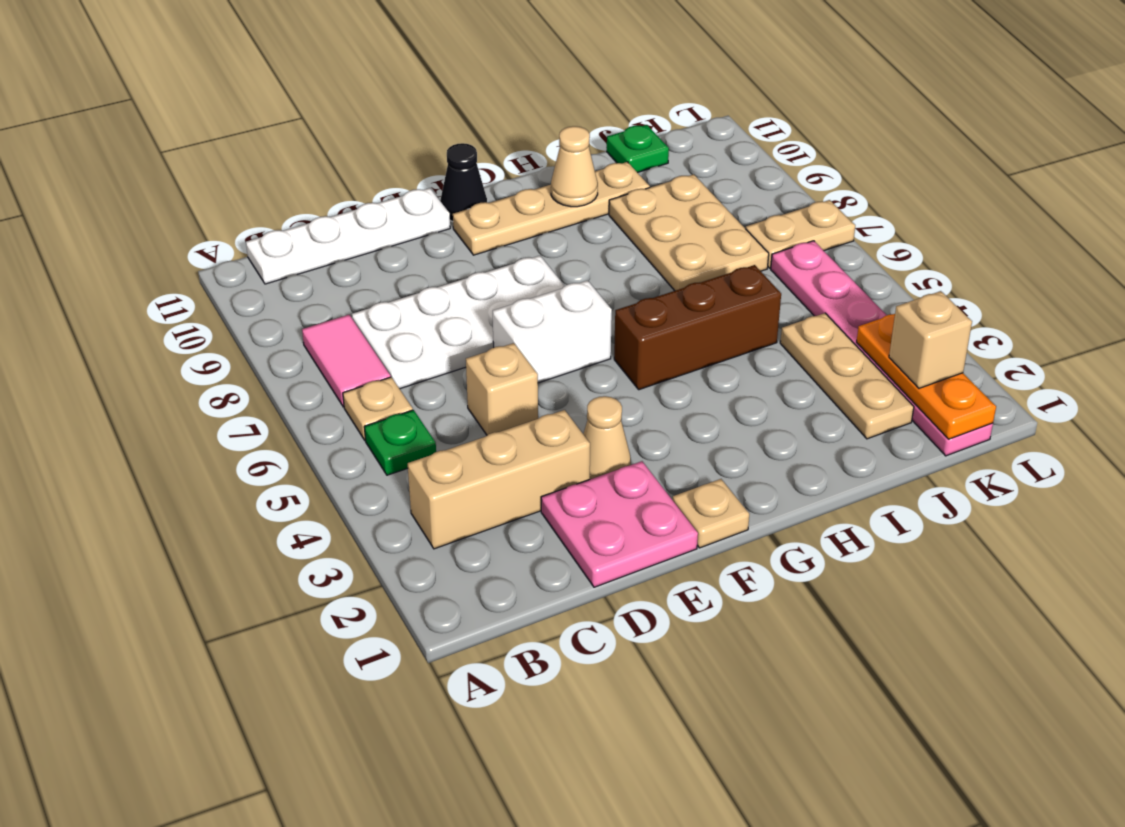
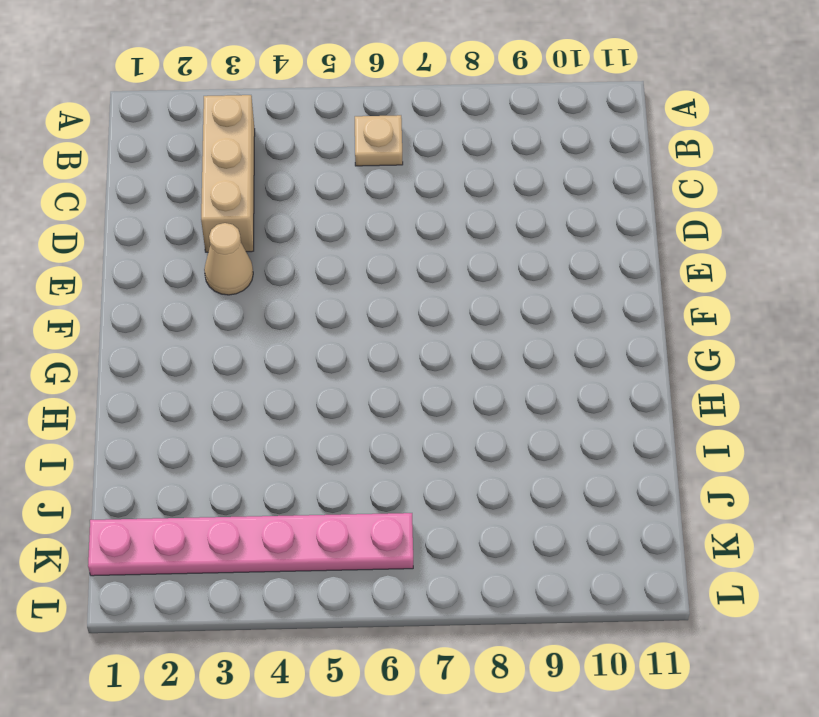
none -> green 1x1 plate [364,410,436,475]
none -> pink 1x2 tile [302,315,391,407]
none -> white 1x4 plate [246,188,450,284]

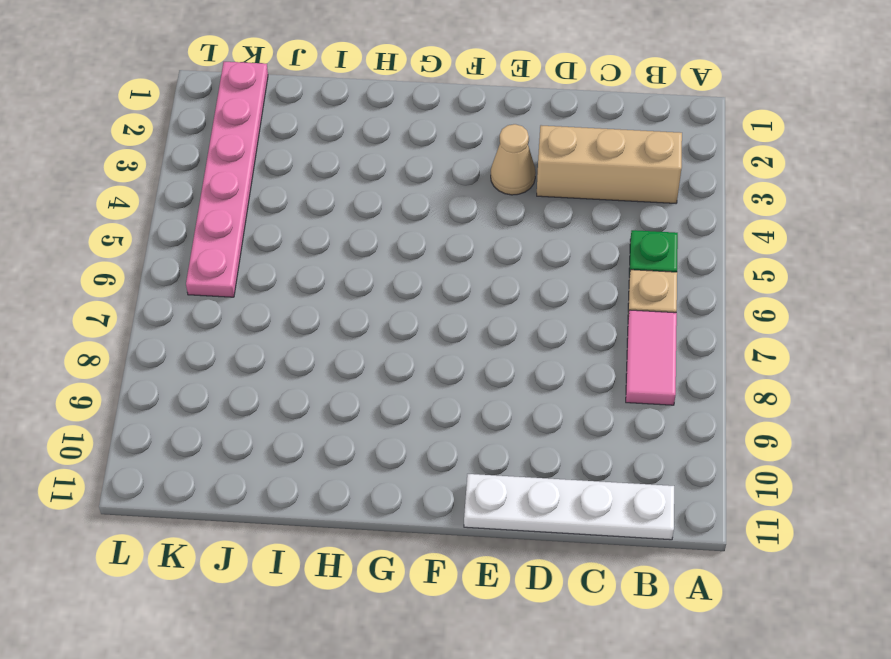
none -> white 2x4 plate [352,256,564,389]
none -> pink 2x2 plate [541,461,698,587]
none -> tan 1x1 brick [466,343,538,435]

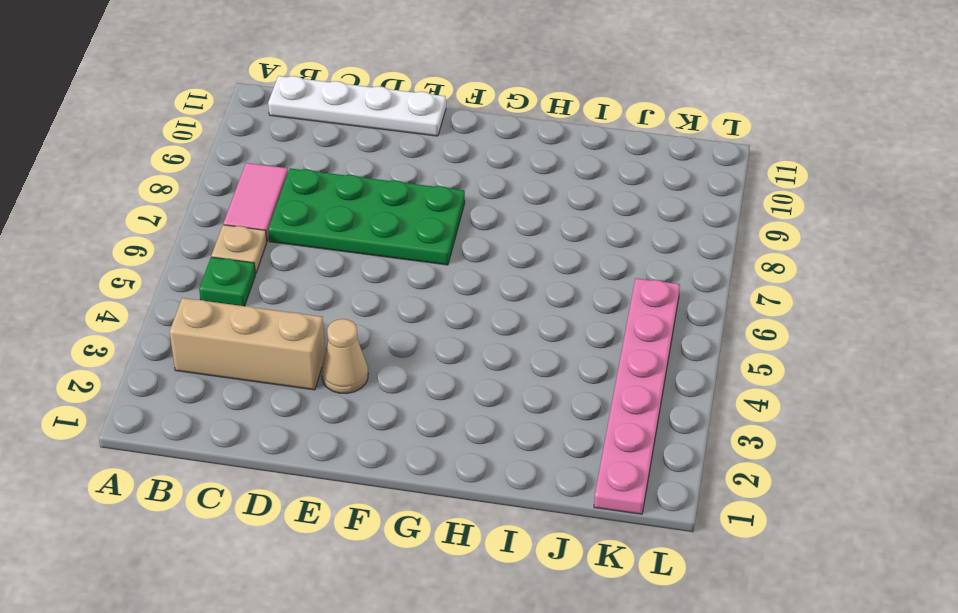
green 2x4 plate [268,168,465,265] -> white 2x4 plate [352,256,564,389]
none -> pink 2x2 plate [541,461,698,587]
none -> tan 1x1 brick [466,343,538,435]
none -> white 1x2 brick [493,280,612,383]

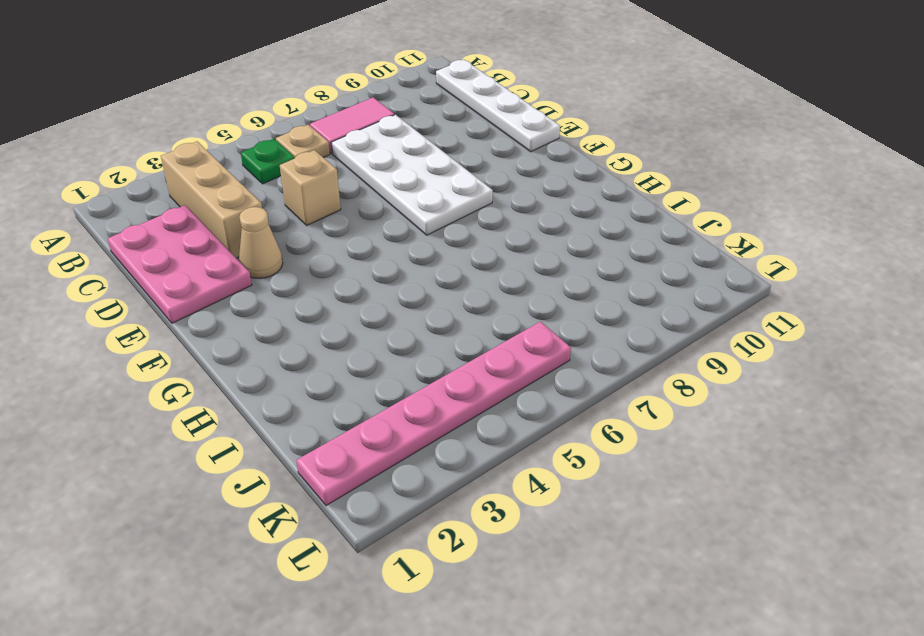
pink 2x3 plate [108,205,252,323] -> pink 2x2 plate [541,461,698,587]
none -> white 1x2 brick [493,280,612,383]
none -> tan 1x1 plate [673,479,749,548]
none -> tan 1x4 plate [453,162,650,255]

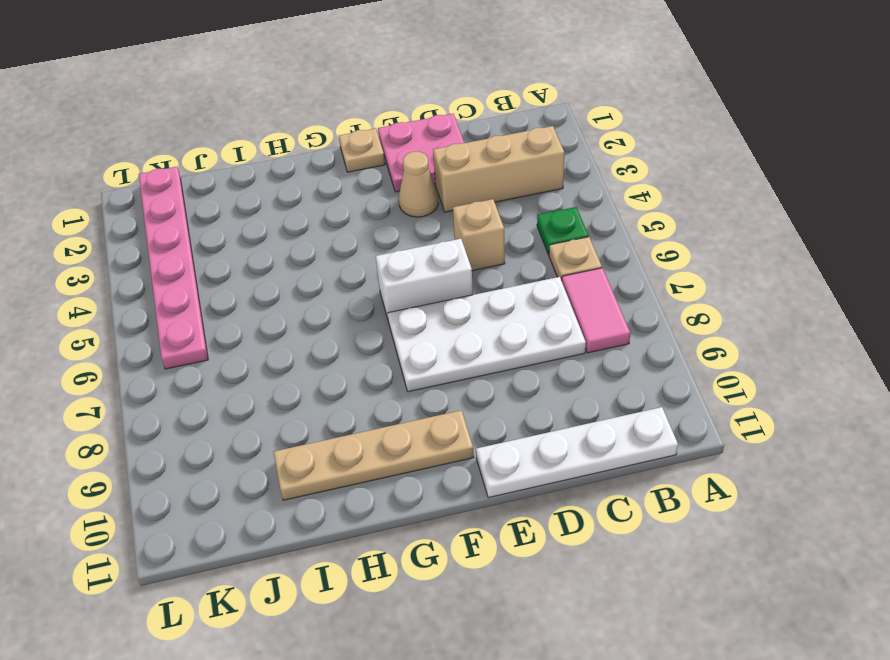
none -> black 1x1 cone [441,143,487,222]
none -> brown 1x3 brick [614,265,781,390]
none -> tan 2x3 plate [609,174,769,291]

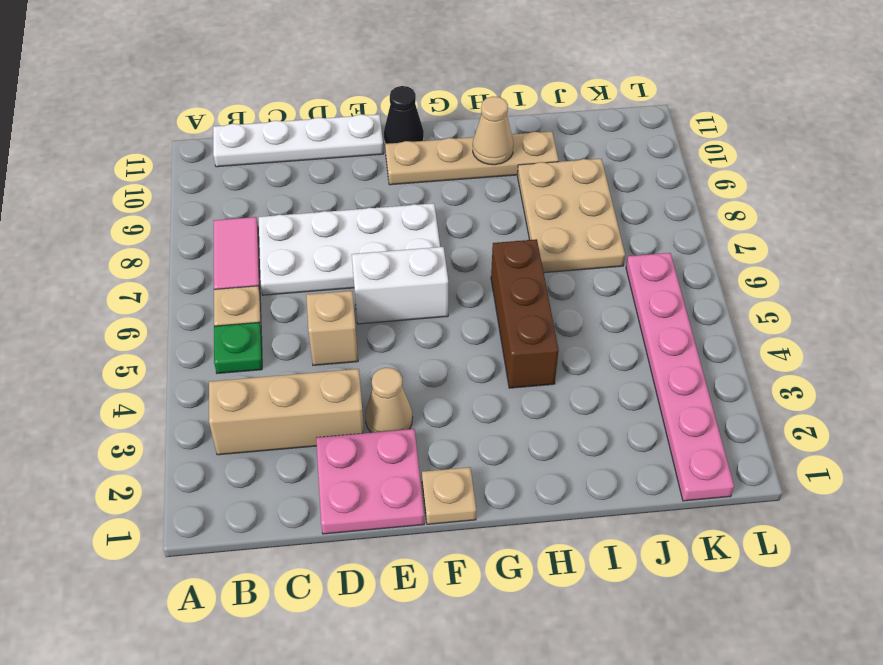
brown 1x3 brick [491,239,559,388] -> brown 1x3 brick turned to [614,265,781,390]
none -> tan 1x3 plate [780,313,914,439]
none -> green 1x1 plate [607,125,669,173]
none -> tan 1x2 plate [746,200,855,268]

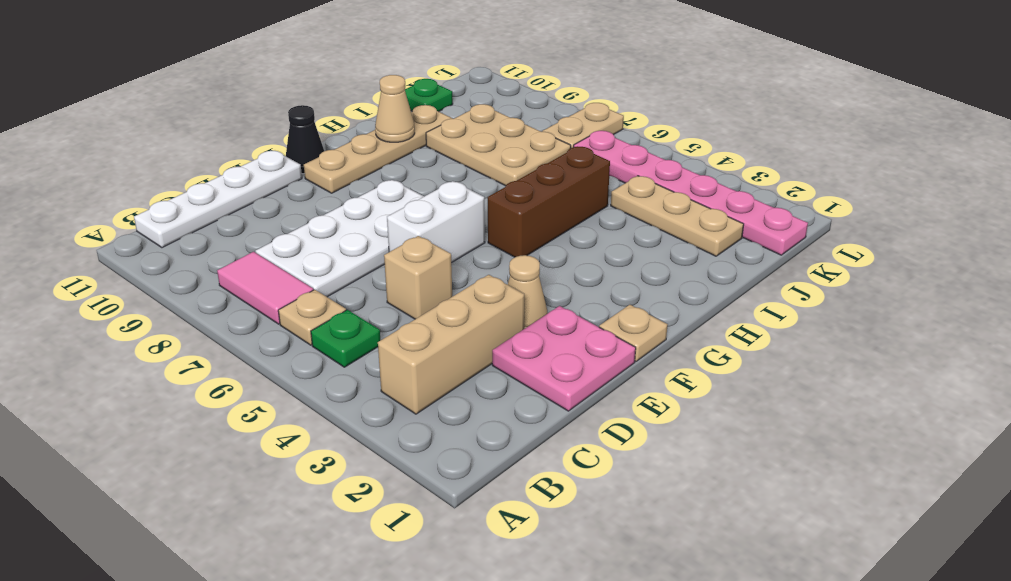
none -> orange 1x3 plate [857,314,996,439]
none -> tan 1x1 brick [889,291,972,388]

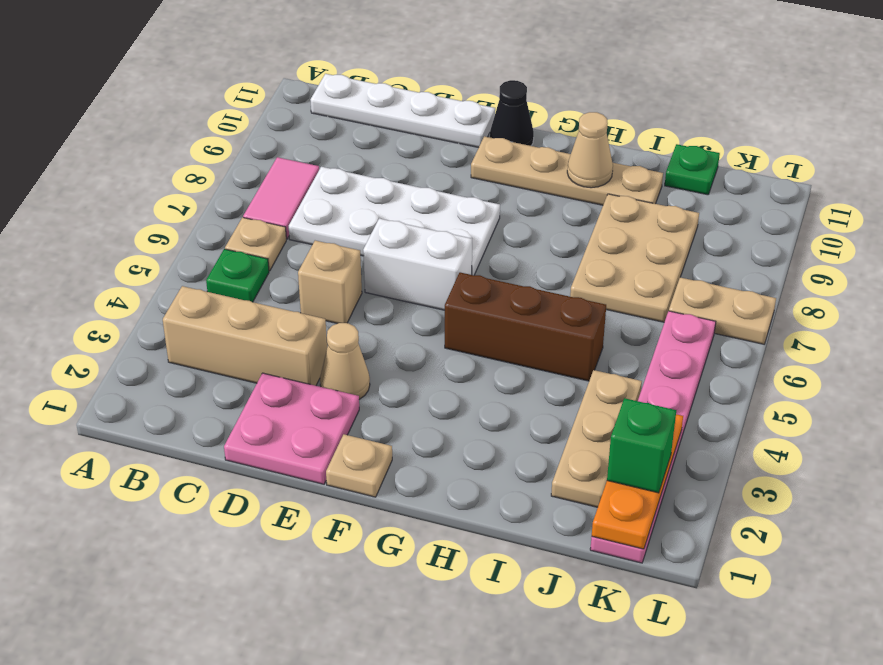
green 1x1 brick [607,398,676,493] -> tan 1x1 brick [889,291,972,388]

